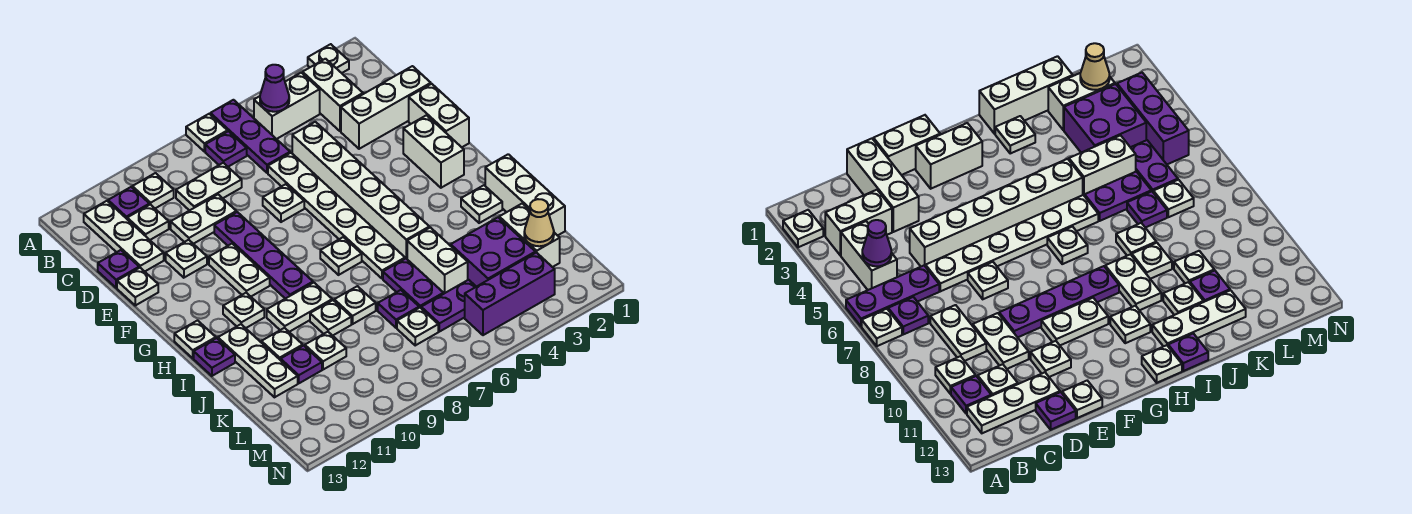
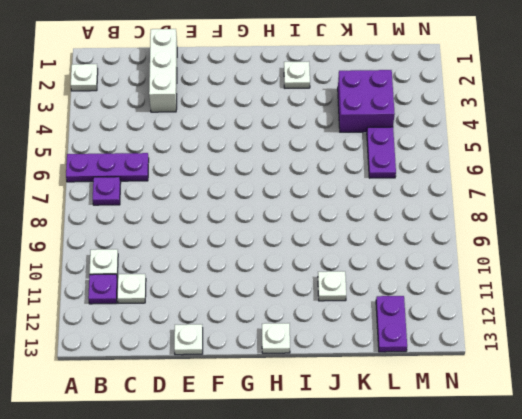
purple 1x2 plate [376,296,407,352] -> purple 1x2 plate turned to [383,259,443,308]
none -> white 1x1 plate [186,114,228,152]
none -> white 1x2 brick [303,59,363,131]
none -> white 1x2 brick [254,73,320,139]
none -> white 1x3 plate [84,201,164,271]

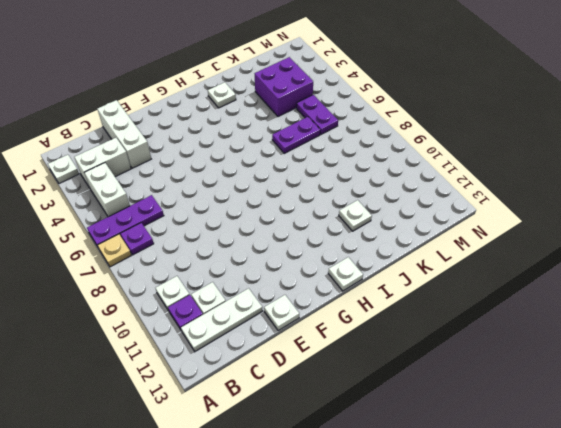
tan 1x1 plate [98,234,131,267] -> white 1x1 plate [186,114,228,152]
none -> white 1x2 plate [176,163,242,211]
none -> white 1x6 brick [292,122,429,259]
none -> white 1x6 plate [268,153,405,279]
none -> white 1x2 plate [171,195,236,244]

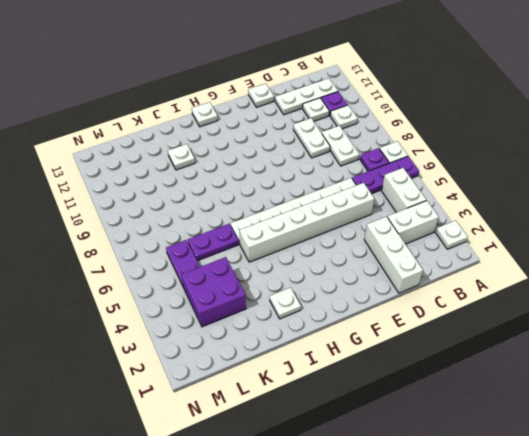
none -> purple 1x1 plate [98,250,139,288]
none -> white 1x2 brick [409,84,469,147]
none -> white 1x1 plate [263,184,304,222]
none -> purple 1x4 plate [214,212,313,299]

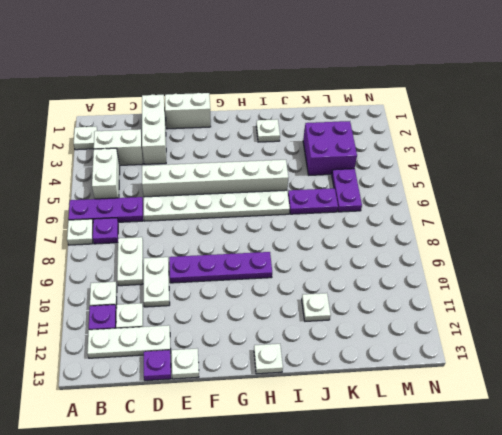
none -> white 1x1 plate [263,184,304,222]
none -> white 1x1 plate [166,240,207,278]
none -> white 1x2 brick [403,115,464,188]
none -> white 1x2 plate [209,244,270,296]

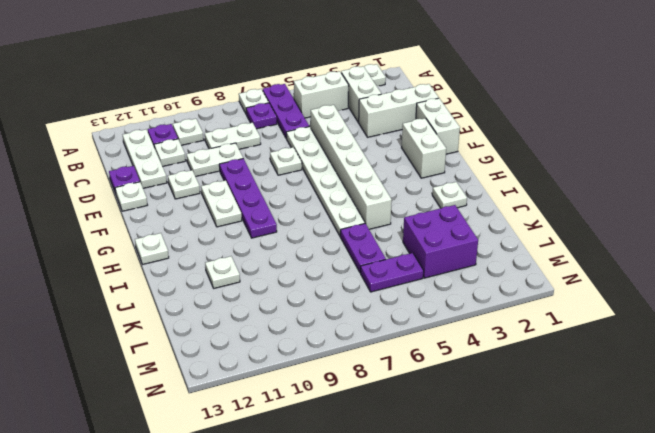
none -> white 1x1 plate [320,237,362,275]
none -> white 1x1 plate [223,293,264,328]
none -> white 1x3 brick [485,154,565,236]
none -> white 1x2 plate [267,283,332,332]

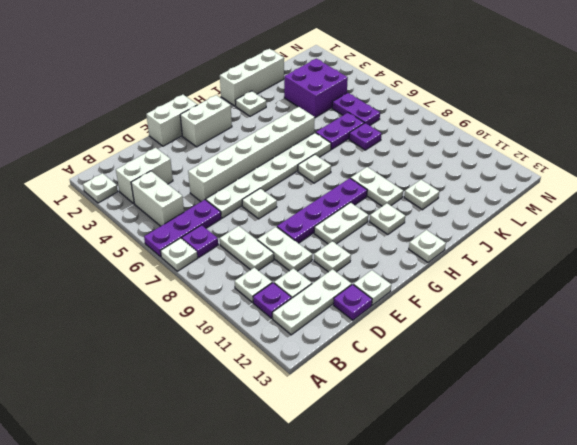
none -> white 1x3 brick [341,66,431,149]
none -> white 1x3 plate [218,324,298,397]
none -> purple 1x1 plate [194,338,235,376]
none -> white 1x2 brick [407,227,468,294]

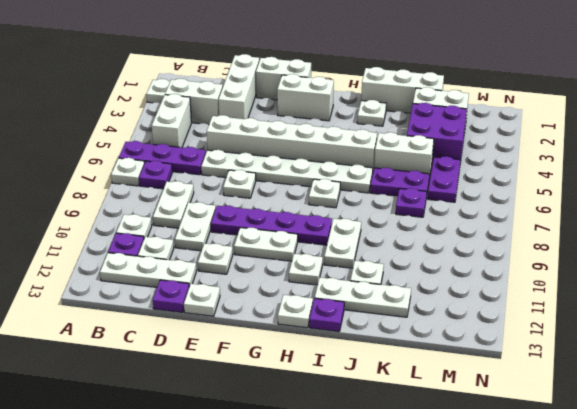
none -> white 1x1 plate [334,286,376,324]
none -> white 1x1 plate [310,300,351,336]
none -> white 1x1 plate [305,332,346,370]
none -> purple 1x1 plate [281,346,322,383]

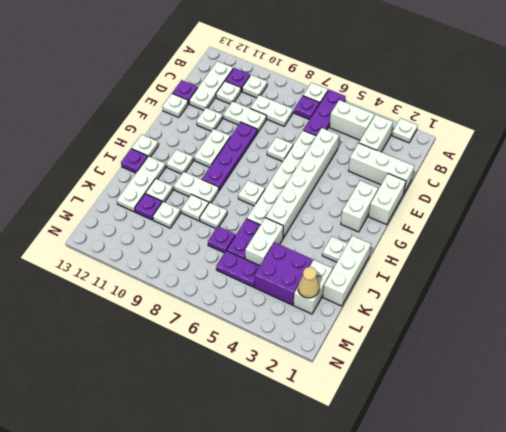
none -> white 1x1 plate [397,308,438,345]
none -> purple 1x3 brick [465,252,555,335]
none -> purple 1x1 cone [260,65,289,112]

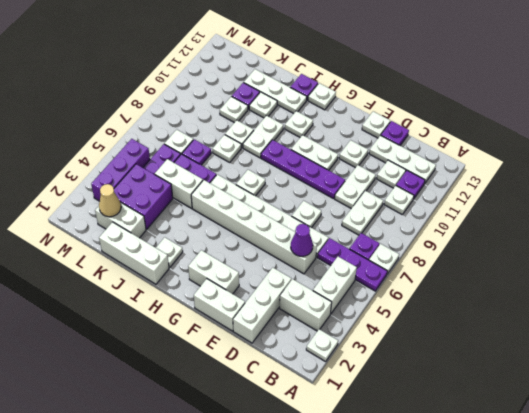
purple 1x1 cone [291,224,313,256] -> purple 1x1 cone moved to [260,65,289,112]

